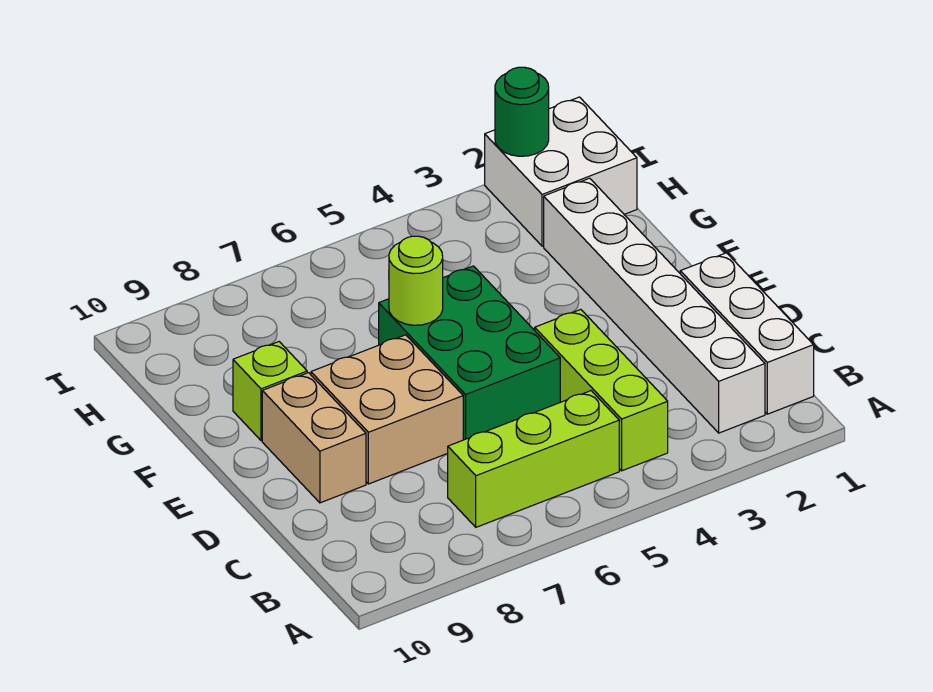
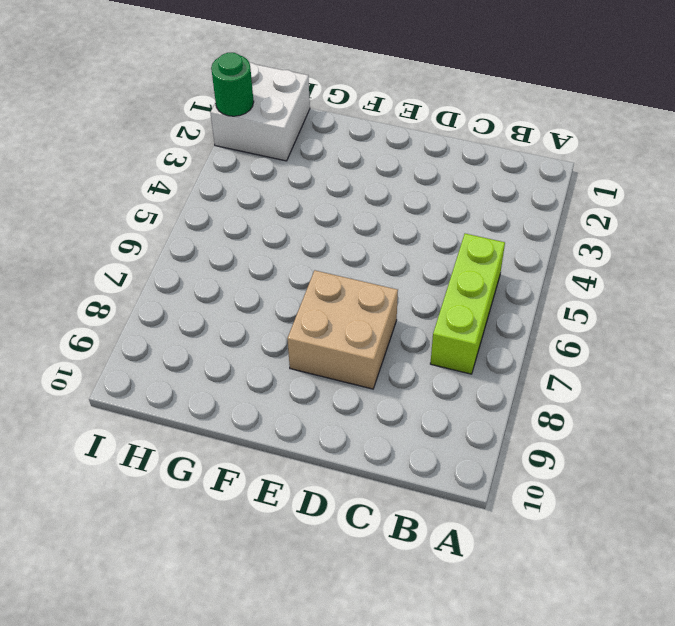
none -> white 1x3 brick [680,253,814,414]
none -> white 1x6 brick [544,178,765,433]

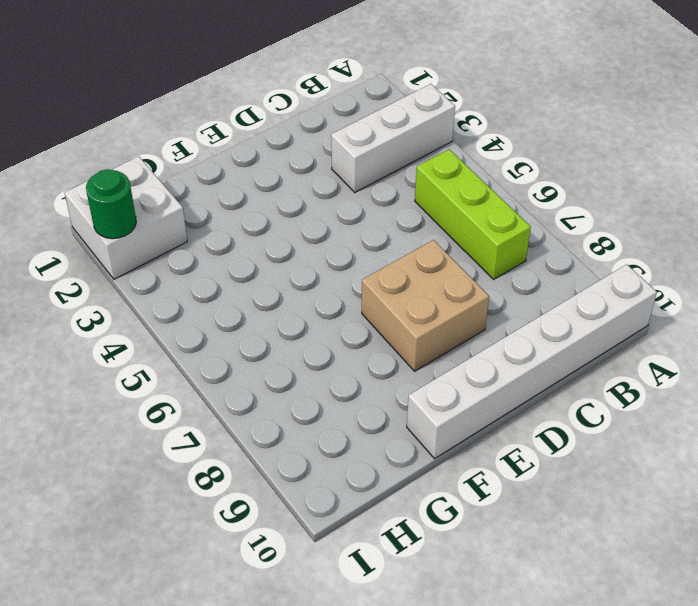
white 1x3 brick [331,84,455,192] -> white 1x3 brick moved to [680,253,814,414]
white 1x6 brick [407,264,657,459] -> white 1x6 brick moved to [544,178,765,433]
none -> lime 1x3 brick [535,309,668,471]
none -> green 2x3 brick [379,266,560,440]

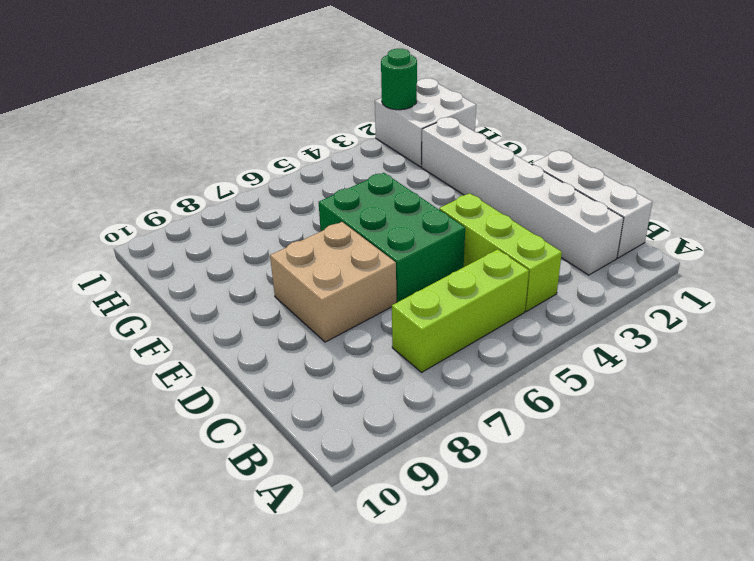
none -> tan 1x2 brick [262,373,366,503]
none -> lime 1x1 brick [233,342,307,441]

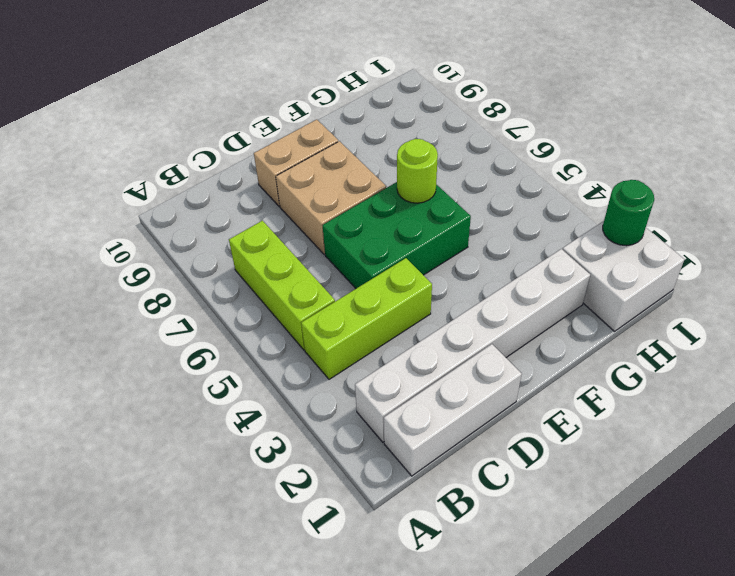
none -> lime 1x1 brick [233,342,307,441]

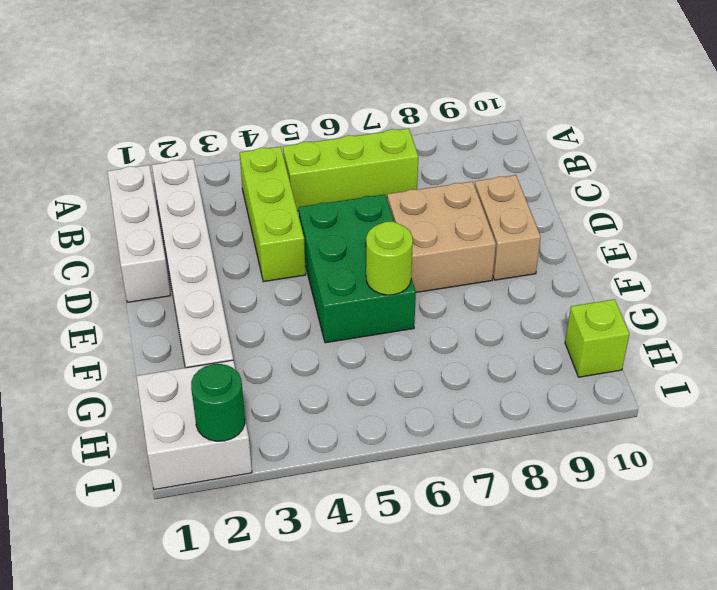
lime 1x1 brick [565,299,629,377] -> lime 1x1 brick moved to [233,342,307,441]

